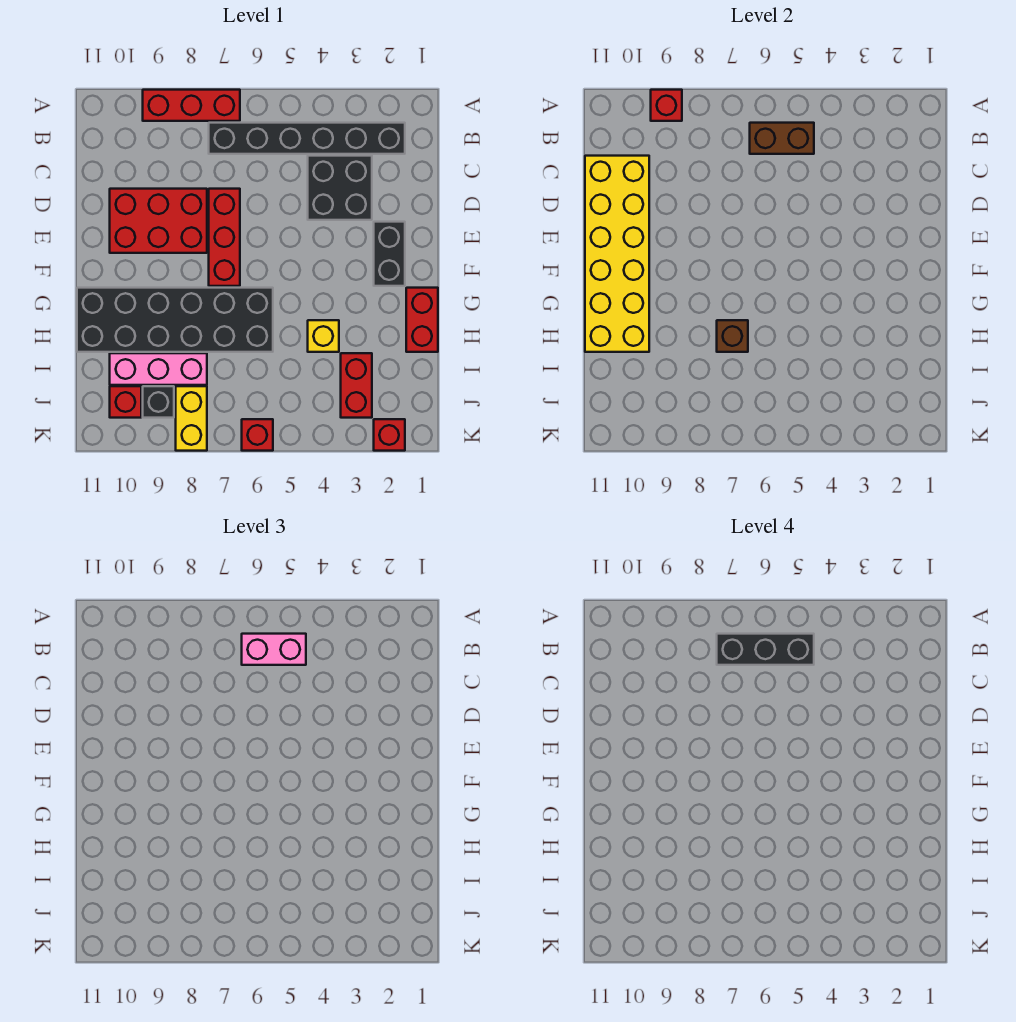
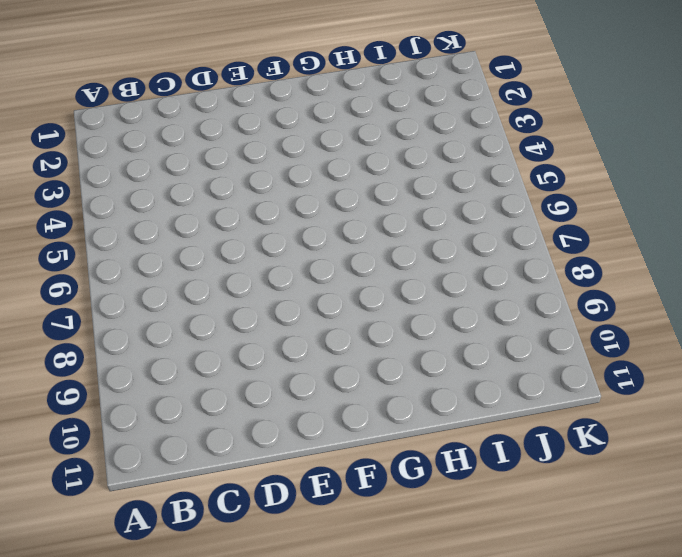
none -> red 1x3 brick [143,90,240,121]
none -> black 1x6 brick [209,123,405,154]
none -> black 2x2 brick [308,156,372,220]

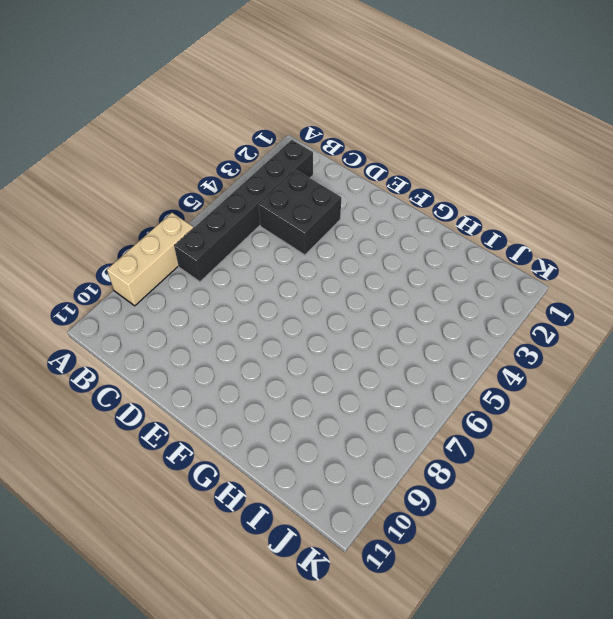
tan 1x3 brick [107,213,193,306] -> red 1x3 brick [143,90,240,121]
none -> red 1x3 brick [209,189,240,286]
none -> red 2x3 brick [110,189,207,253]
none -> black 1x2 brick [374,222,405,286]

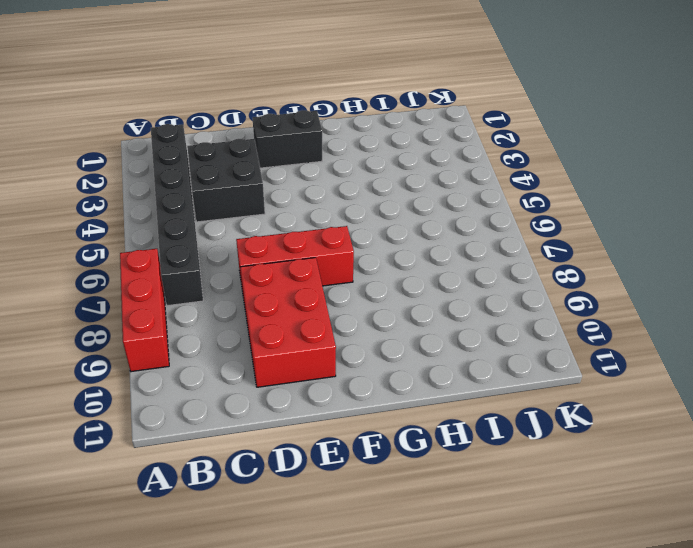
none -> red 1x2 brick [406,288,438,352]
none -> black 2x6 brick [77,288,273,352]
none -> yellow 1x1 brick [308,320,339,352]

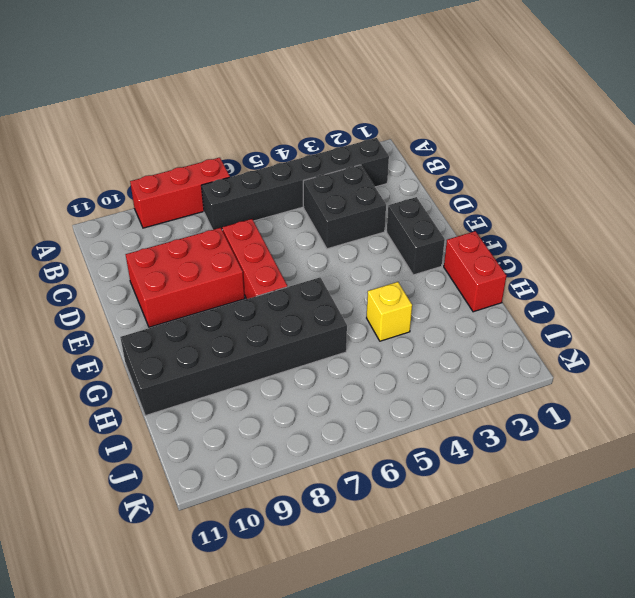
none -> red 1x2 brick [341,353,372,418]
none -> pink 1x3 brick [110,353,207,385]
none -> yellow 1x2 brick [176,386,207,451]

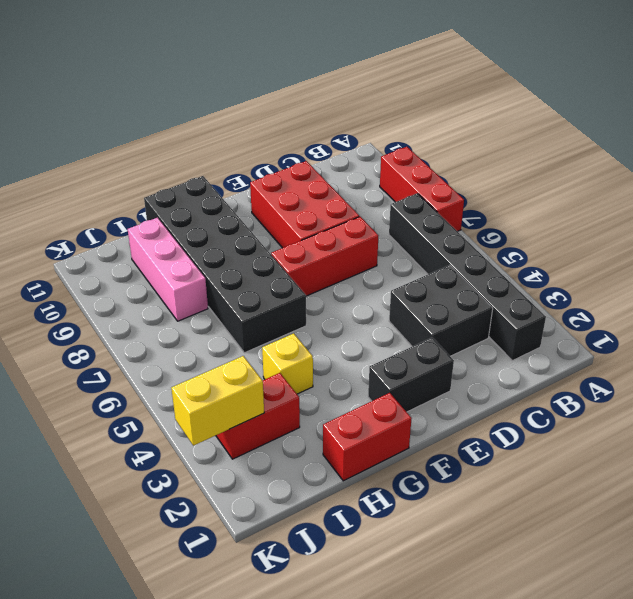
yellow 1x2 brick [171,356,264,446] -> yellow 1x2 brick moved to [176,386,207,451]
none -> black 1x1 brick [143,386,174,418]
none -> red 1x1 brick [110,386,141,418]
none -> red 1x1 brick [374,419,405,451]

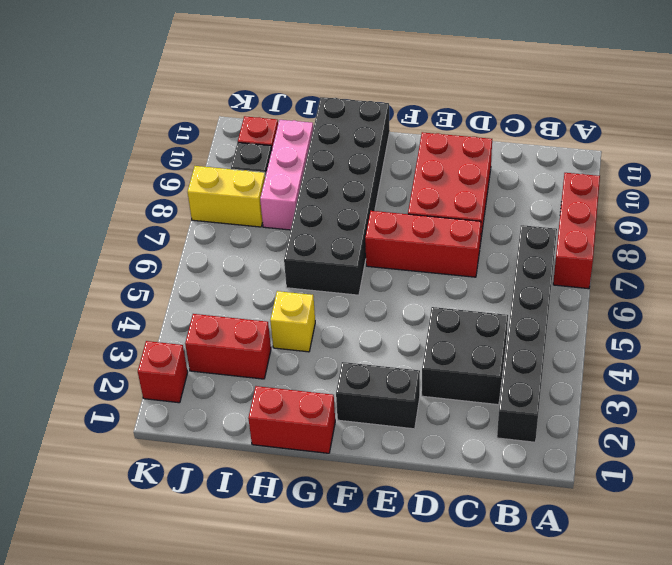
none -> red 1x1 brick [242,419,273,451]
none -> red 1x1 brick [651,90,682,121]
none -> brown 1x2 brick [750,123,814,154]

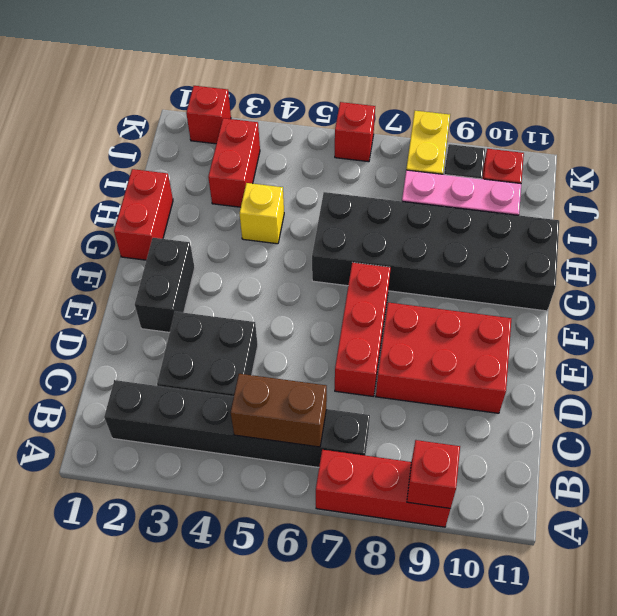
none -> yellow 2x6 brick [585,156,649,352]
none -> brown 1x1 brick [717,320,748,352]
none -> pink 1x2 brick [242,634,306,665]

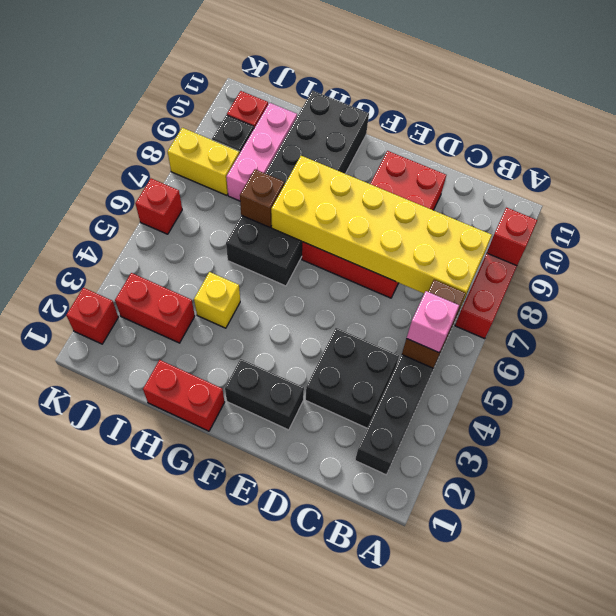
pink 1x1 brick [407,291,459,352] -> pink 1x2 brick [242,634,306,665]
yellow 2x6 brick [271,156,492,301] -> yellow 2x6 brick moved to [585,156,649,352]
none -> black 1x3 brick [717,634,814,665]

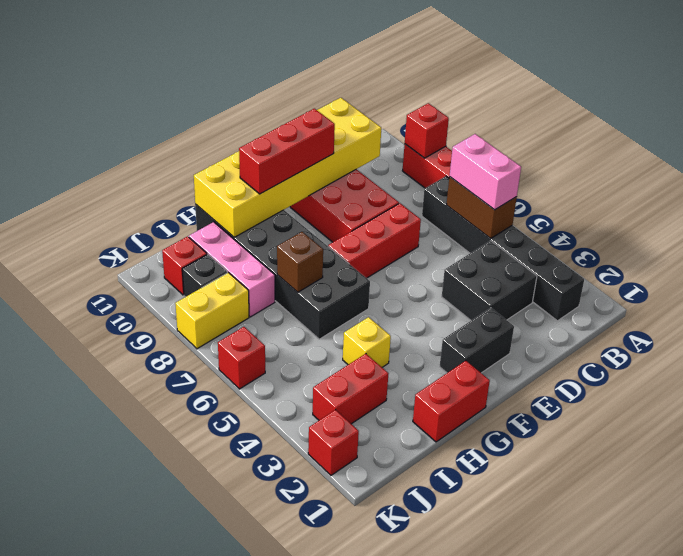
red 1x3 brick [239,109,335,194] -> none
none -> black 1x3 brick [717,634,814,665]

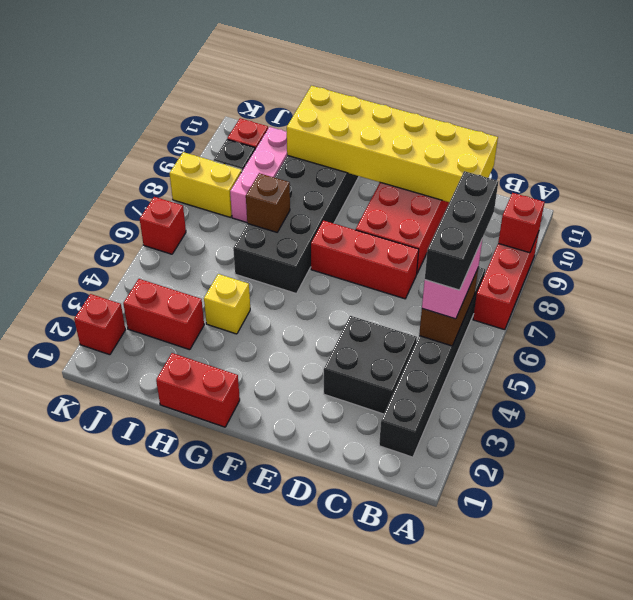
none -> black 1x2 brick [374,222,405,286]

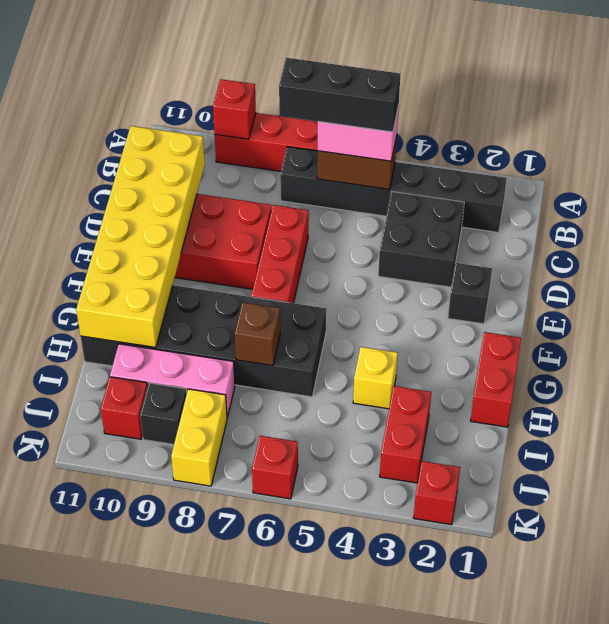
black 1x1 brick [448,263,492,324] -> black 1x2 brick [374,222,405,286]

